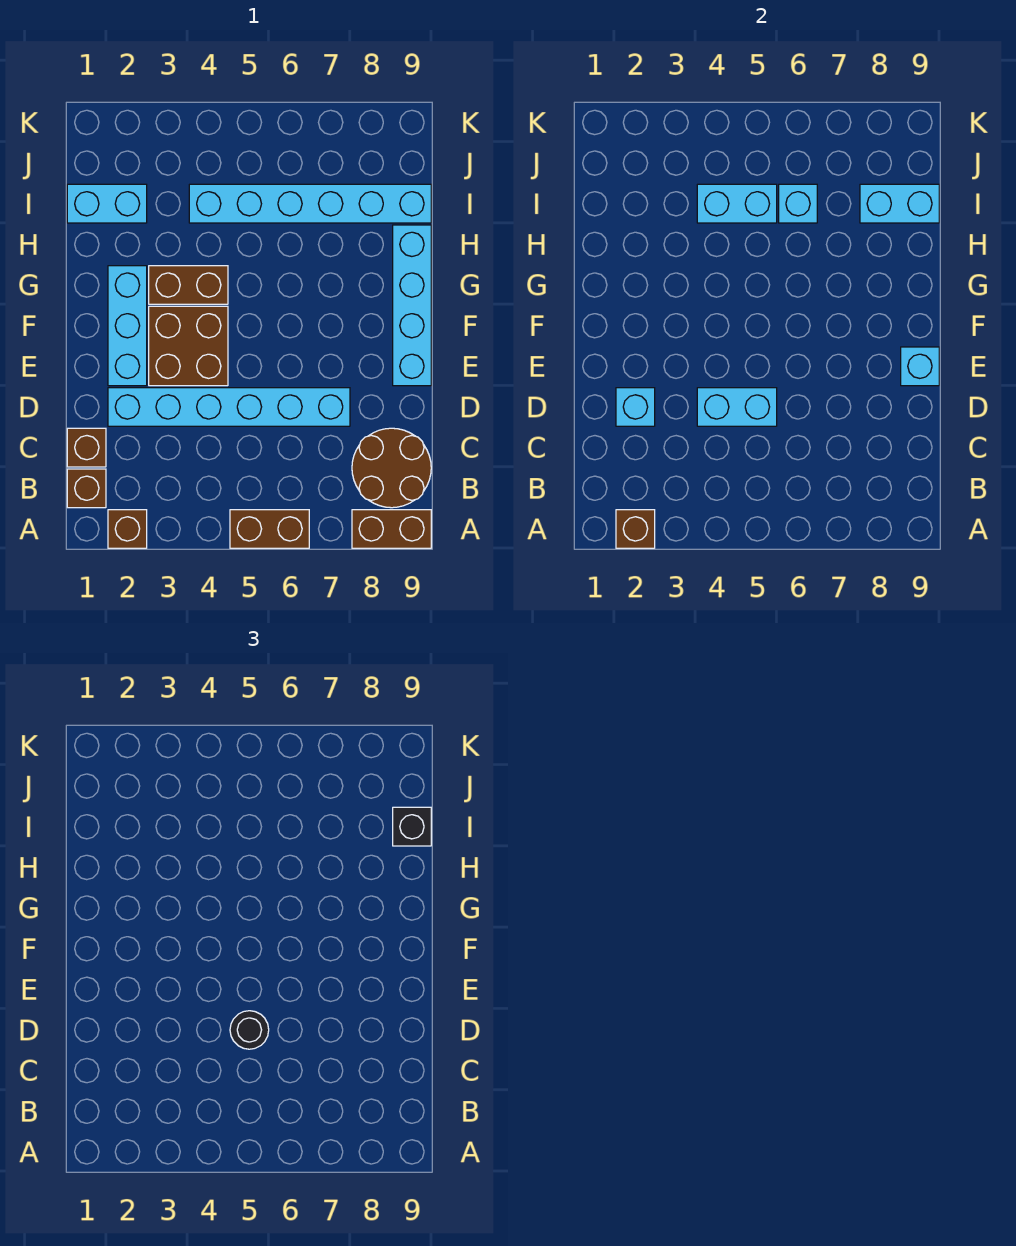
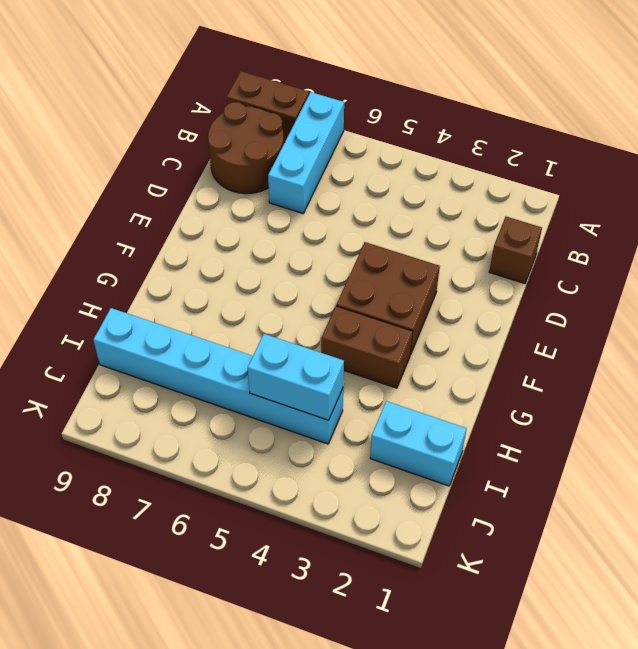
cyan 1x3 brick [268,92,344,213] -> cyan 1x3 brick moved to [108,266,147,386]
none -> brown 1x1 brick [108,510,147,548]
none -> brown 1x2 brick [230,510,309,548]
none -> brown 1x1 brick [67,469,106,508]

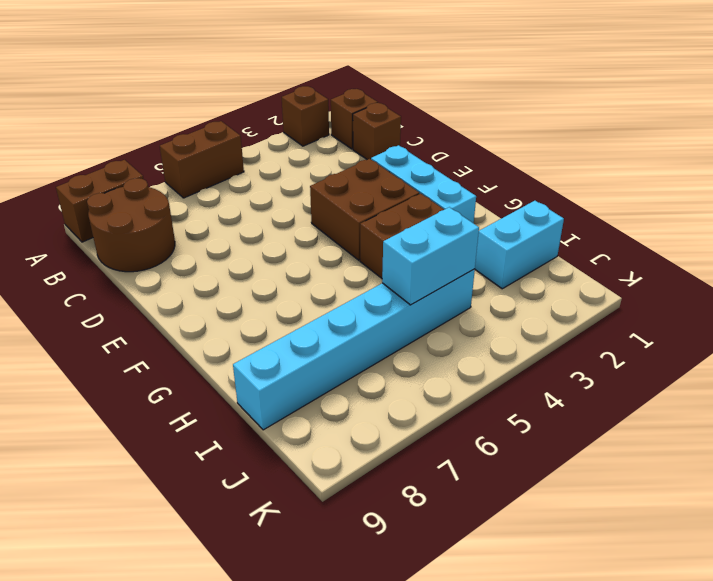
none -> cyan 1x6 brick [108,388,350,426]
none -> cyan 1x4 brick [393,225,431,386]
none -> brown 1x1 brick [616,510,655,548]

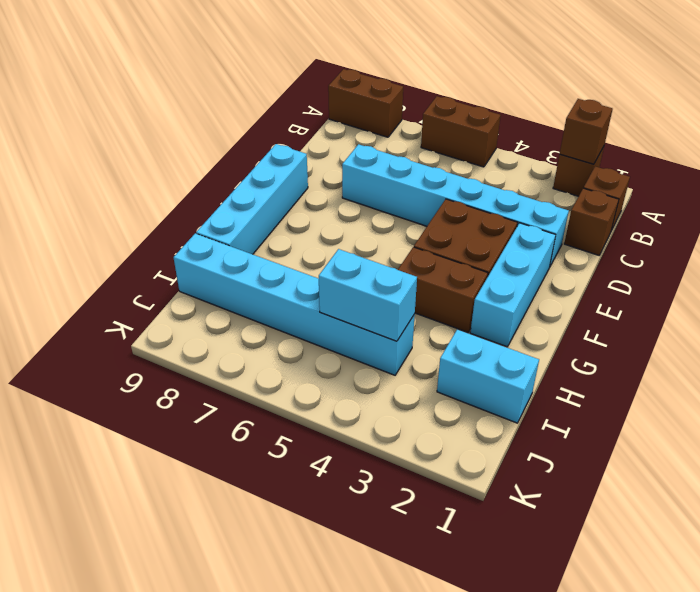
none -> brown 2x2 round brick [352,428,431,508]
none -> cyan 1x1 brick [616,388,655,426]
none -> cyan 1x2 brick [697,388,777,426]

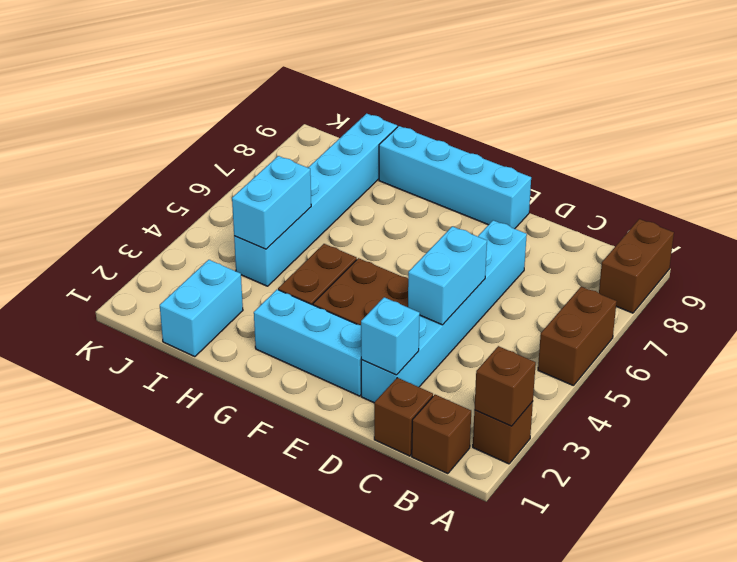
none -> brown 2x2 round brick [352,428,431,508]
none -> cyan 1x1 brick [901,347,939,386]
none -> cyan 1x1 brick [779,184,817,223]

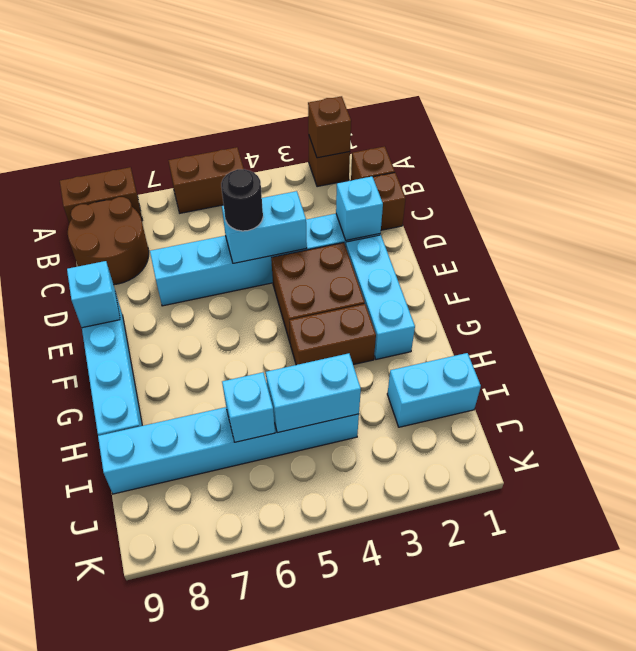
none -> cyan 1x2 brick [860,184,939,223]
none -> black 1x1 brick [393,807,431,846]

